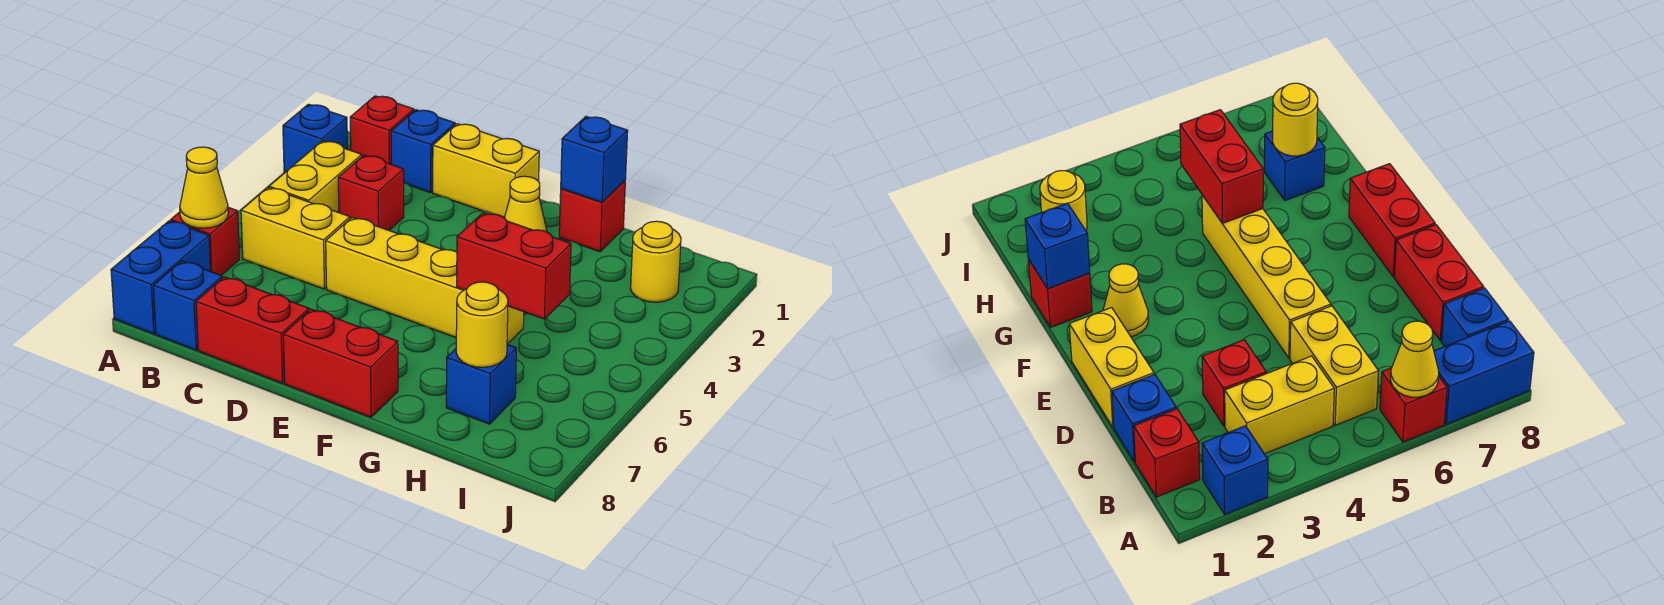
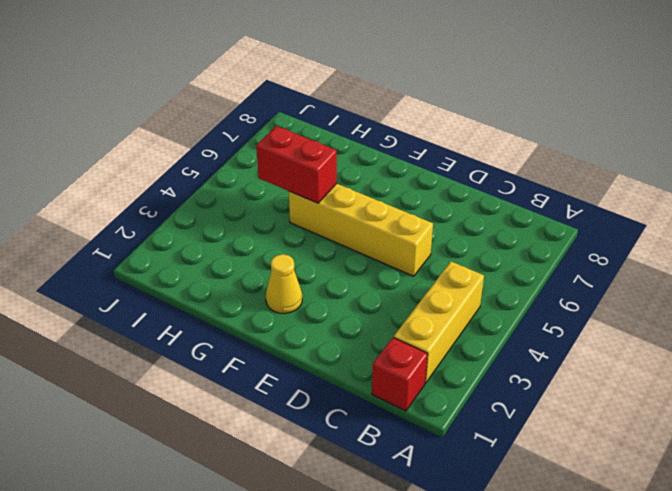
yellow 1x3 brick [394,262,484,383] -> yellow 1x2 brick [269,141,362,212]
none -> blue 1x1 brick [283,104,347,173]
none -> red 1x1 brick [171,207,239,275]
none -> blue 1x2 brick [111,221,211,334]

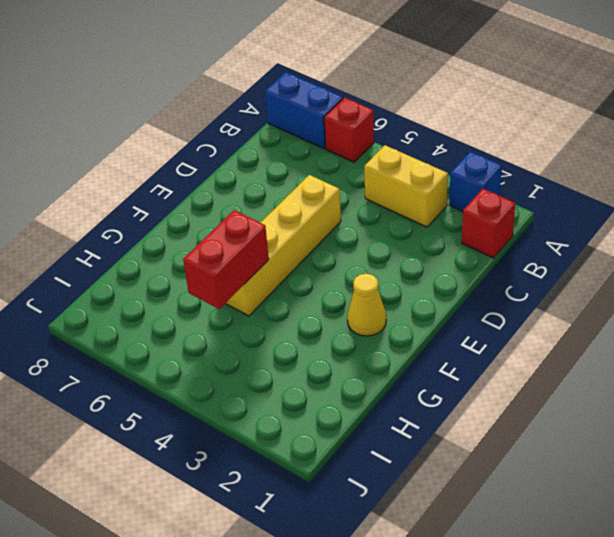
none -> yellow 1x2 brick [241,188,350,289]
none -> blue 1x1 brick [153,261,222,350]
none -> blue 1x1 brick [391,110,455,193]

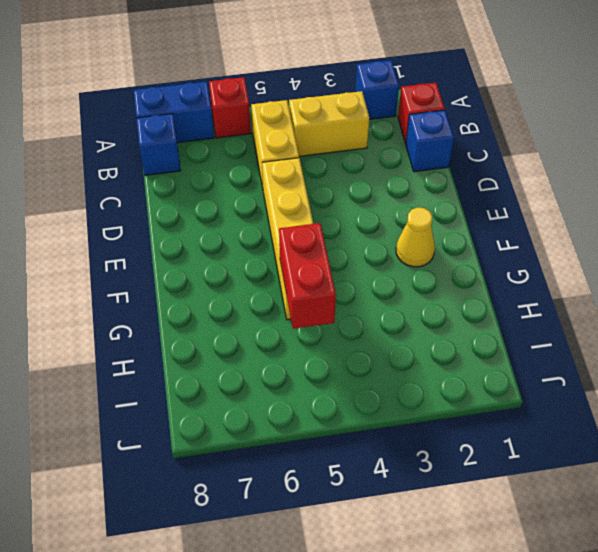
none -> red 1x1 brick [338,155,404,230]
none -> red 1x2 brick [196,277,309,383]
none -> yellow 1x2 brick [433,124,539,217]

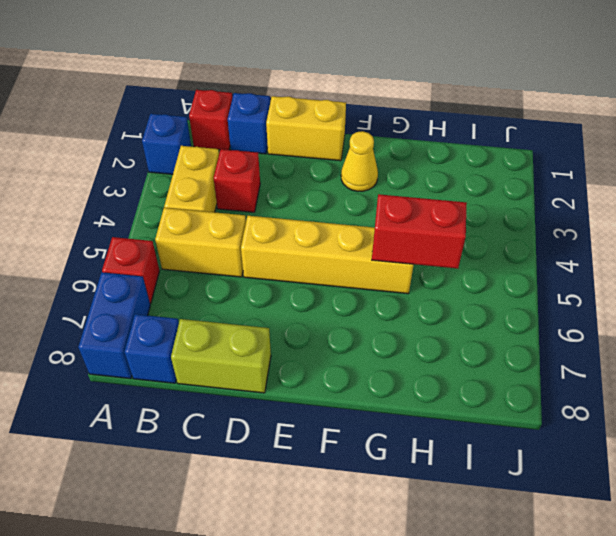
lime 1x2 brick [171,319,271,393] -> red 1x2 brick [196,277,309,383]
none -> red 1x2 brick [283,309,398,417]
none -> red 1x1 brick [559,181,625,252]
none -> blue 1x1 brick [446,344,516,424]

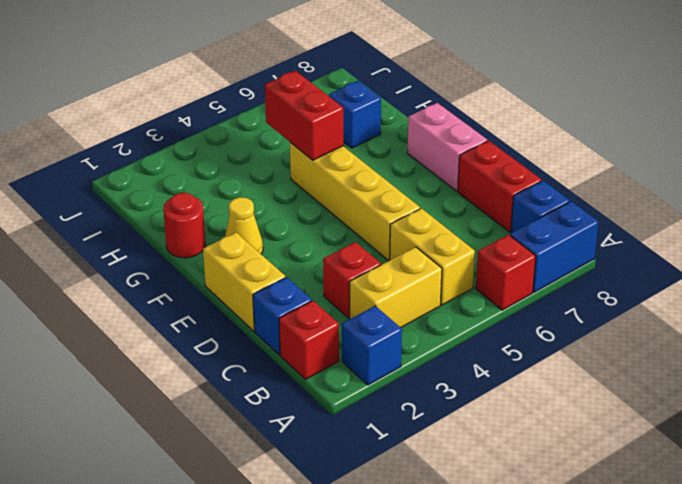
pink 1x2 brick [407,103,487,191] -> red 1x2 brick [283,309,398,417]
red 1x1 round brick [163,193,206,258] -> red 1x1 brick [559,181,625,252]
none -> yellow 1x1 round brick [631,221,681,302]
none -> yellow 1x1 cone [180,147,228,228]
none -> blue 1x1 brick [561,117,628,202]

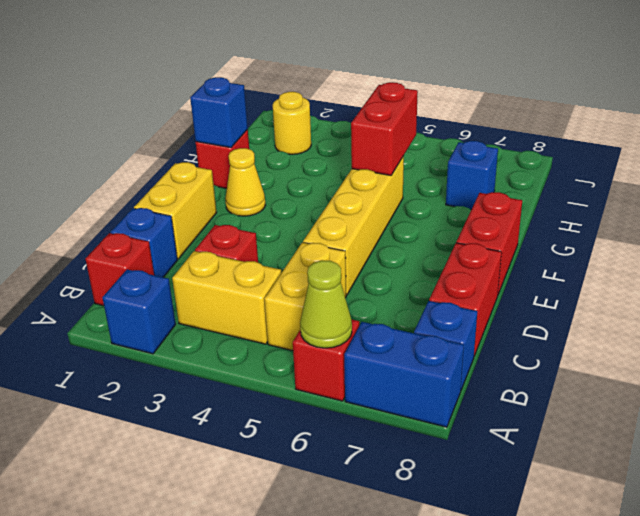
lime 1x1 cone [300,260,352,348] -> yellow 1x1 cone [180,147,228,228]
none -> yellow 1x1 round brick [456,282,508,367]

